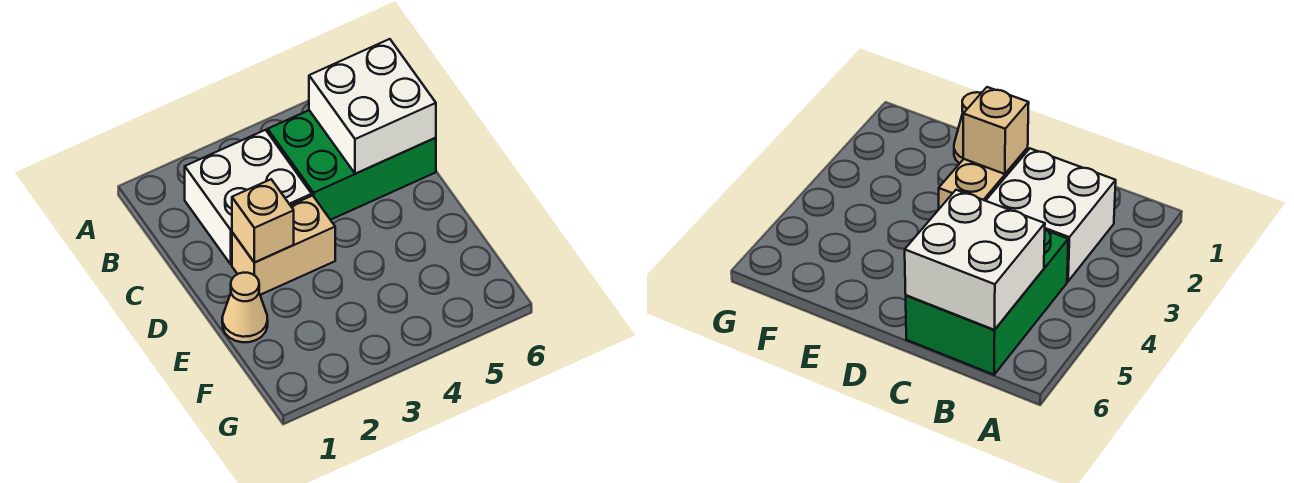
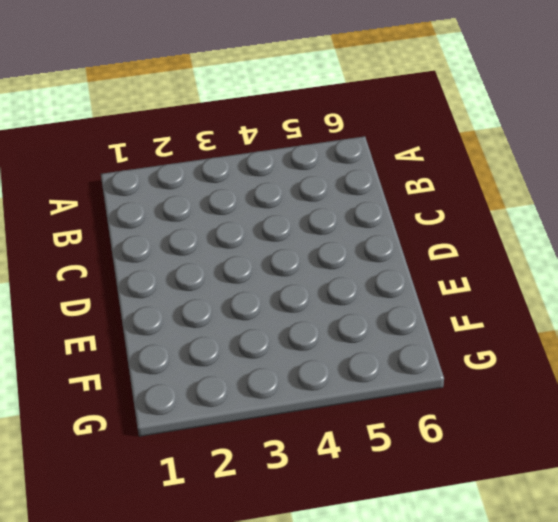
none -> white 2x2 brick [185,130,312,264]
none -> green 2x3 brick [268,110,436,220]

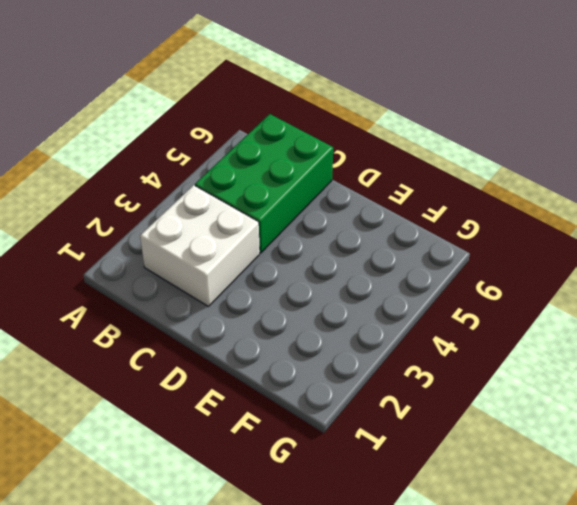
none -> tan 1x2 brick [232,195,335,295]
none -> tan 1x1 cone [222,273,268,342]

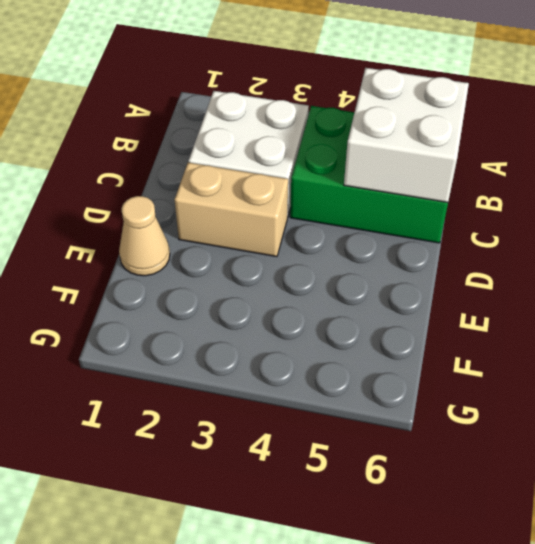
none -> tan 1x1 brick [232,179,294,263]

